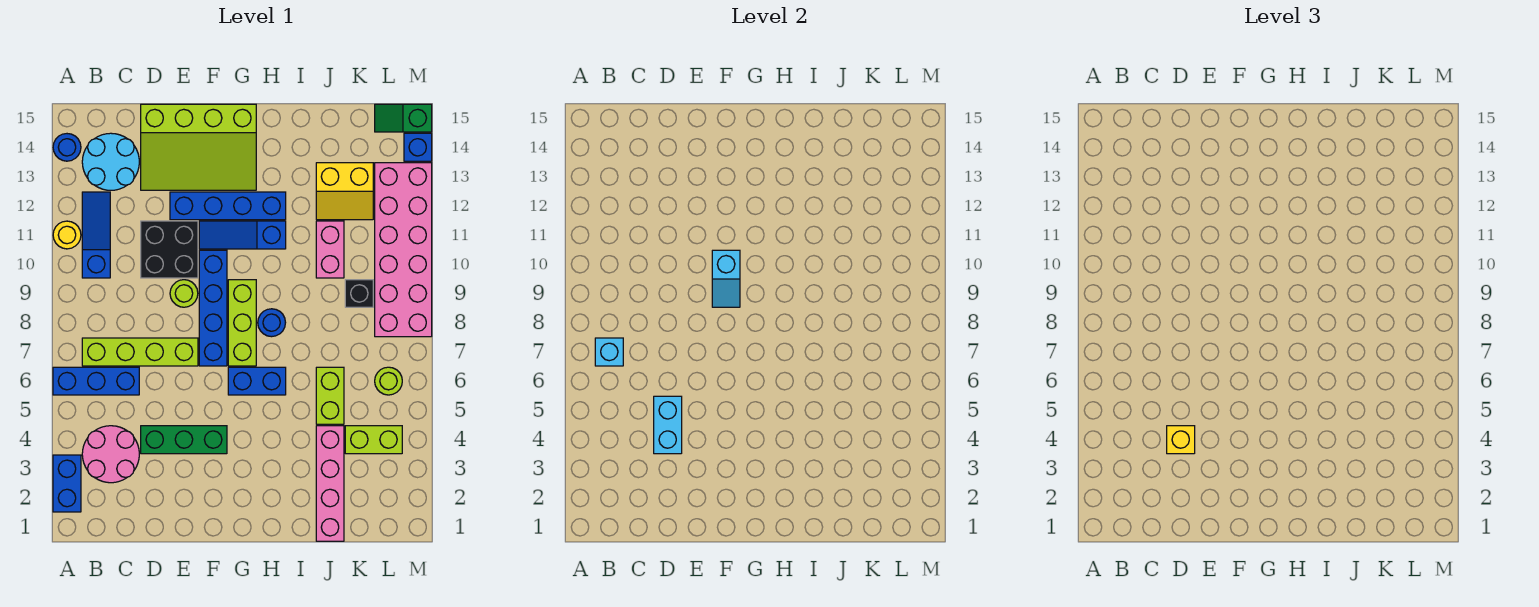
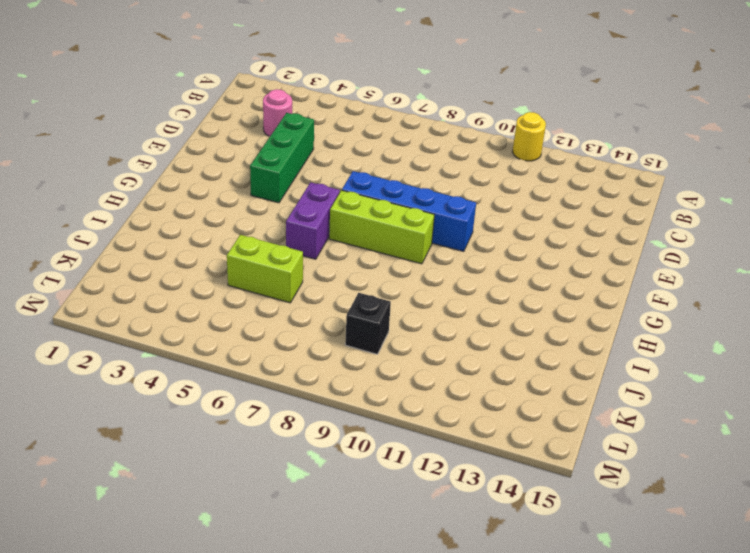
pink 1x1 round brick [263,89,292,136] -> pink 2x2 round brick [82,426,139,483]
purple 1x2 brick [286,182,340,259] -> blue 1x2 brick [228,367,286,395]
none -> blue 1x2 brick [53,455,81,512]
none -> blue 1x3 brick [53,367,139,395]
none -> blue 1x1 round brick [53,134,81,161]
none -> lime 1x4 brick [82,338,198,366]

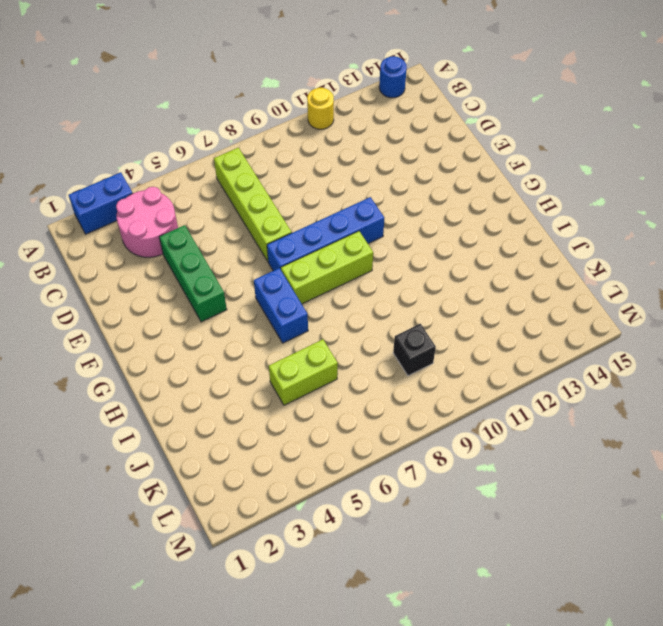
none -> blue 1x3 brick [53,367,139,395]
none -> blue 1x3 slope [82,192,110,278]
none -> cyan 2x2 round brick [82,133,139,190]
none -> black 2x2 brick [141,221,198,278]

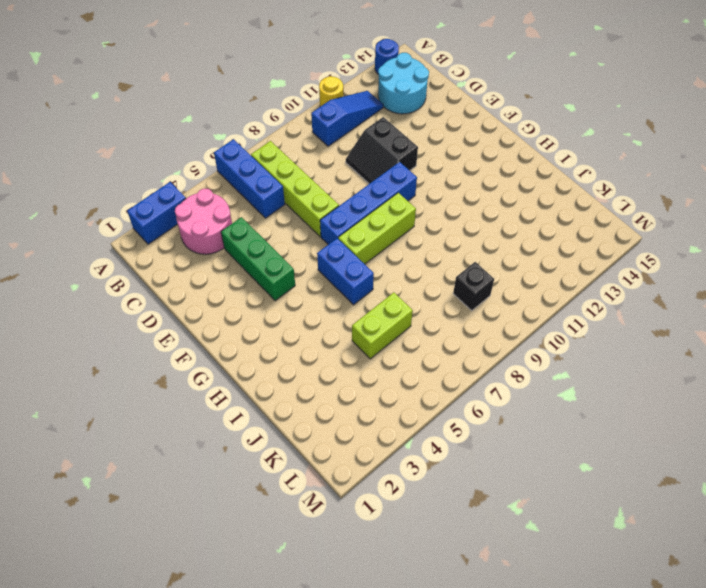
black 2x2 slope [346,117,418,184] -> black 2x2 brick [141,221,198,278]
none -> lime 3x4 slope [141,104,256,190]
none -> lime 1x1 round brick [170,280,198,307]
none -> blue 1x4 brick [170,192,286,220]
none -> blue 1x3 slope [199,221,286,249]

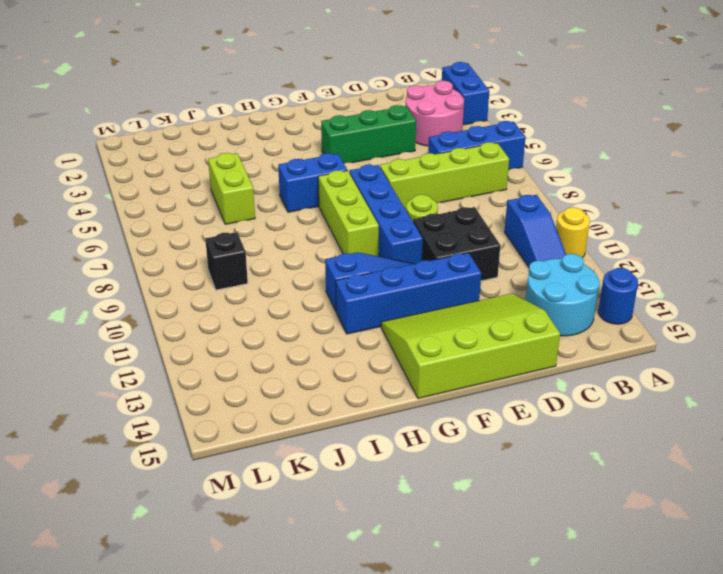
none -> blue 1x1 round brick [258,309,286,337]
none -> pink 1x4 brick [316,426,344,541]
none -> pink 1x2 brick [316,221,344,278]
none -> yellow 2x2 slope [316,163,373,220]

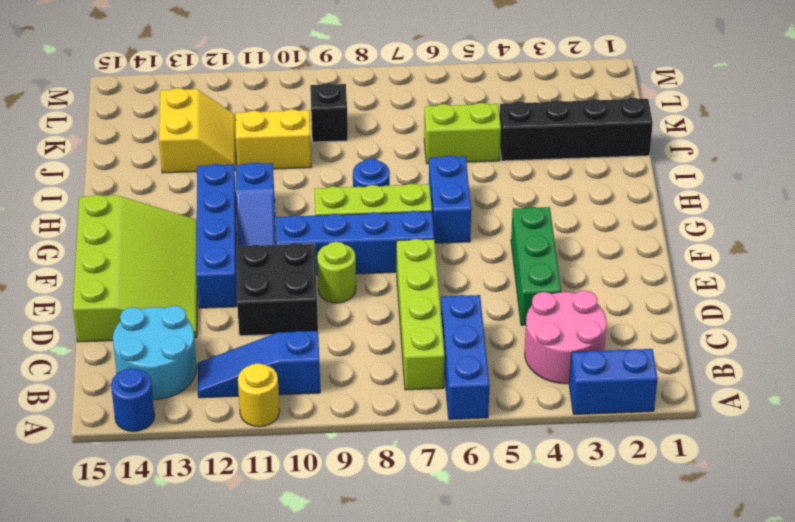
black 1x4 brick [499,98,653,161] -> pink 1x4 brick [316,426,344,541]
yellow 1x2 brick [235,109,312,169] -> pink 1x2 brick [316,221,344,278]
none -> lime 1x2 brick [345,426,402,454]
none -> lime 1x1 round brick [375,367,402,395]
none -> pink 2x6 brick [375,163,432,337]
none -> green 1x2 slope [375,104,432,132]

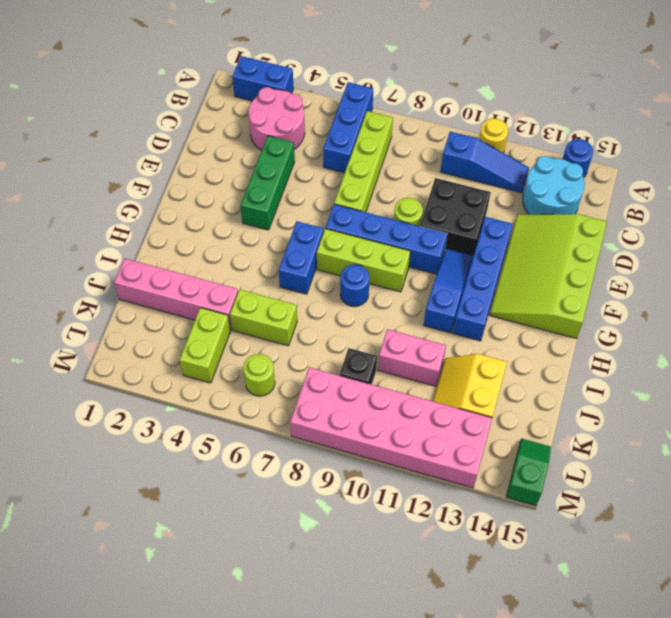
none -> blue 1x1 brick [404,133,432,161]
none -> cyan 1x1 brick [595,338,623,366]
none -> cyan 1x2 brick [654,396,682,454]
none -> cyan 1x2 slope [712,250,740,307]

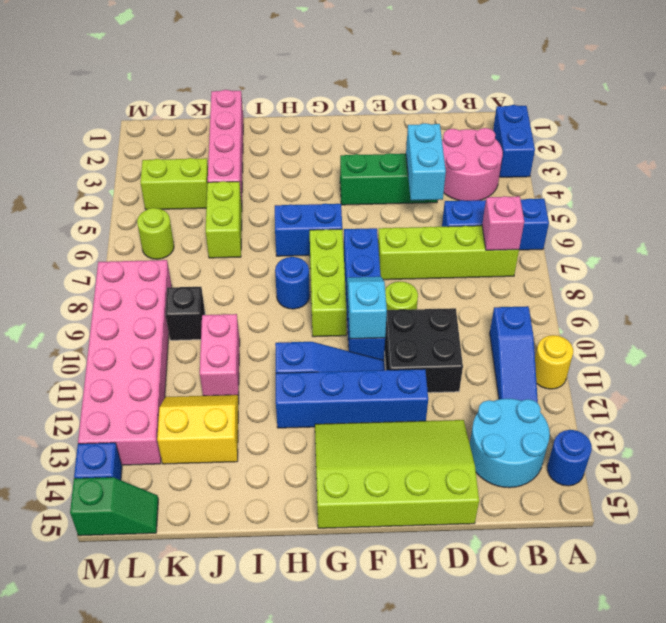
pink 1x1 brick [482,196,524,250] -> cyan 1x1 brick [595,338,623,366]
none -> yellow 1x1 brick [1167,426,1195,454]

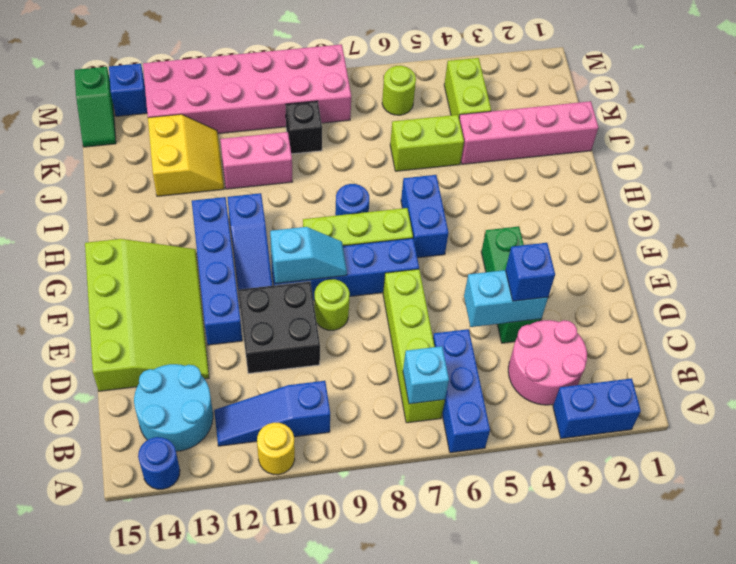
blue 1x1 brick [506,243,555,301] -> yellow 1x1 brick [1167,426,1195,454]

